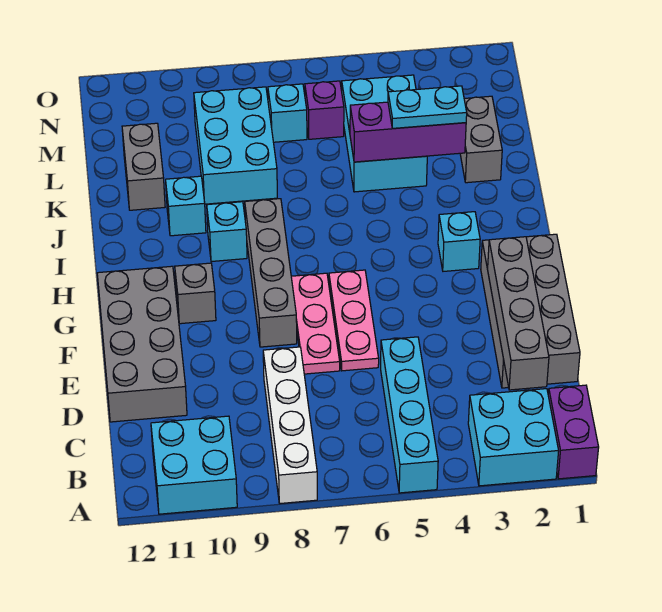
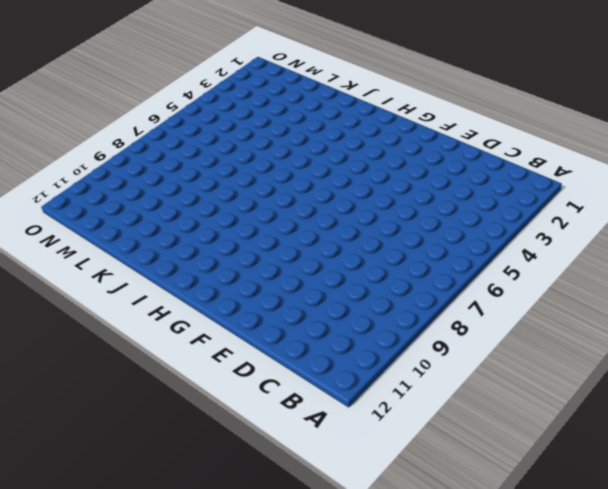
none -> purple 1x2 brick [548,385,599,479]
none -> cyan 2x2 brick [468,389,559,486]
none -> cyan 1x4 brick [381,337,438,493]

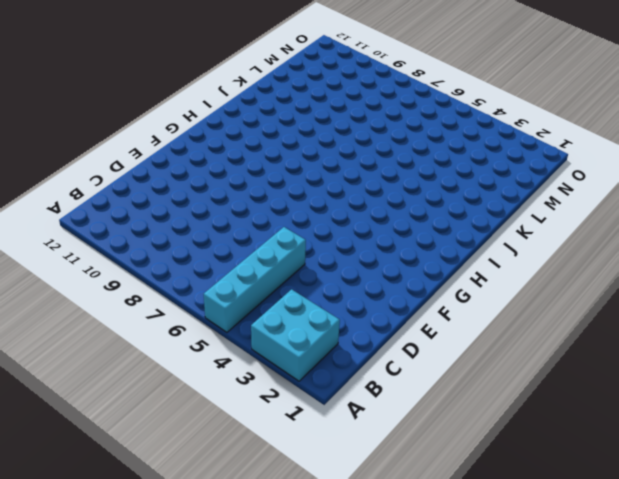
none -> purple 1x2 brick [548,385,599,479]
none -> white 1x4 brick [263,347,317,503]
none -> cyan 2x2 brick [151,416,237,514]

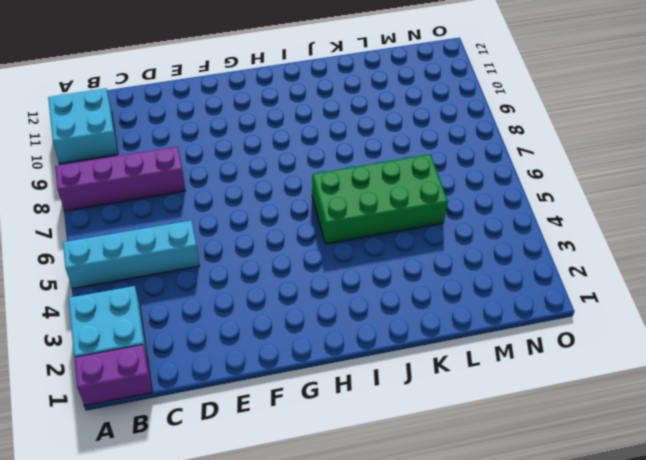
purple 1x4 brick [55,146,185,211] -> white 1x4 brick [263,347,317,503]
green 2x4 brick [312,154,448,244] -> cyan 2x3 brick [342,75,427,192]
none -> grey 2x4 brick [481,234,580,388]
none -> grey 2x4 brick [97,266,187,422]
none -> pink 1x3 plate [329,270,379,371]

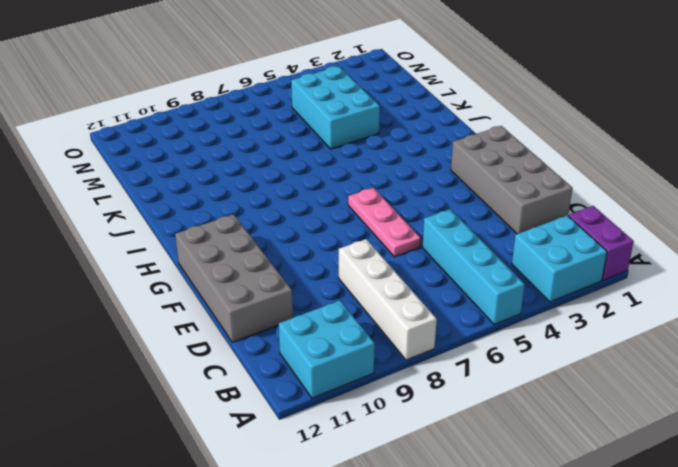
none -> pink 1x3 plate [291,273,340,374]
none -> grey 1x4 brick [245,199,297,347]
none -> grey 1x1 brick [175,263,216,324]

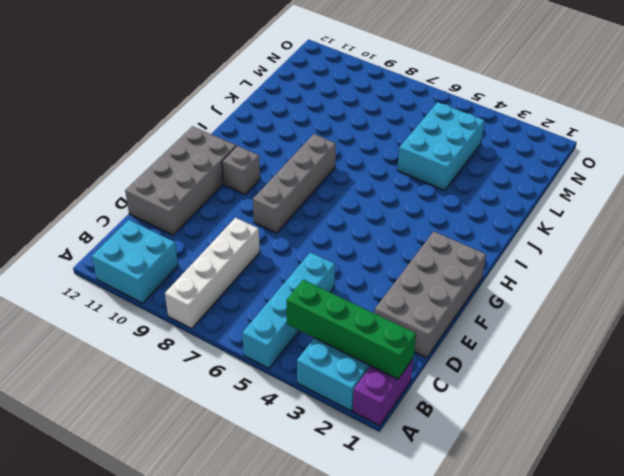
green 1x4 brick [286,280,416,379] -> none
none -> pink 1x3 plate [329,270,379,371]
none -> pink 1x3 plate [291,273,340,374]
none -> cyan 1x1 brick [438,212,480,271]

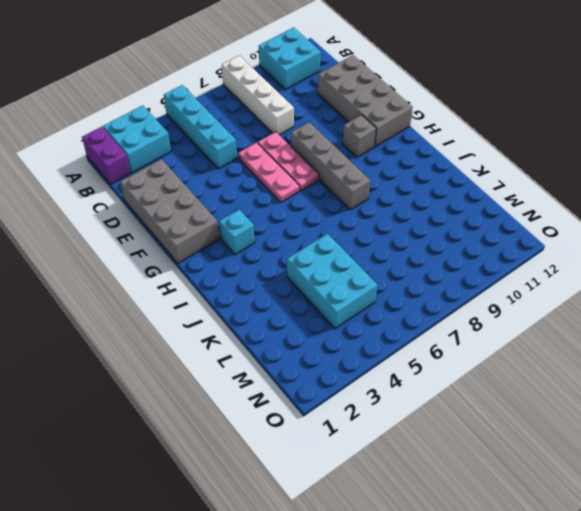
none -> cyan 1x1 brick [207,202,247,262]
none -> cyan 1x1 brick [166,176,206,236]
none -> grey 1x2 brick [460,96,502,183]

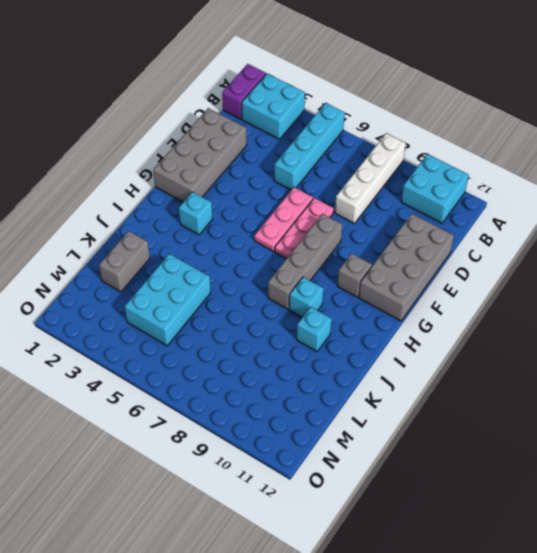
none -> cyan 2x3 brick [194,87,277,204]
none -> grey 1x2 brick [122,123,165,210]
none -> purple 1x1 brick [305,81,344,139]

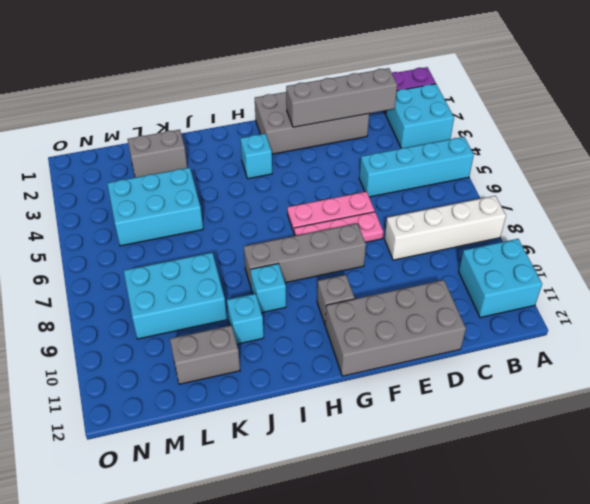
none -> purple 1x1 brick [305,81,344,139]
none -> cyan 1x1 brick [268,84,307,142]
none -> purple 1x3 brick [350,102,466,162]

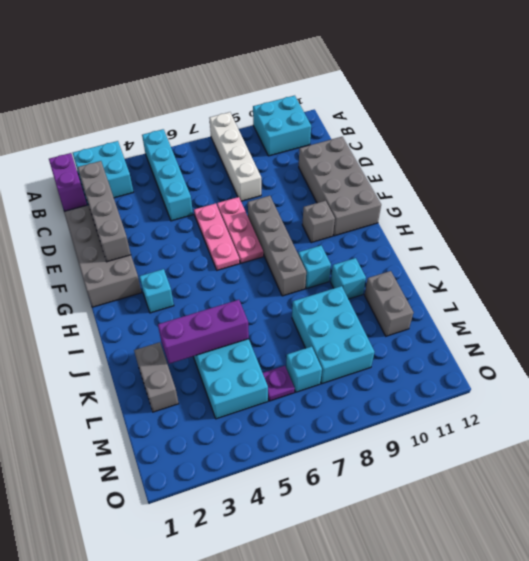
purple 1x1 plate [263,366,295,401] -> purple 1x1 brick [305,81,344,139]
none -> cyan 1x2 plate [388,86,467,128]

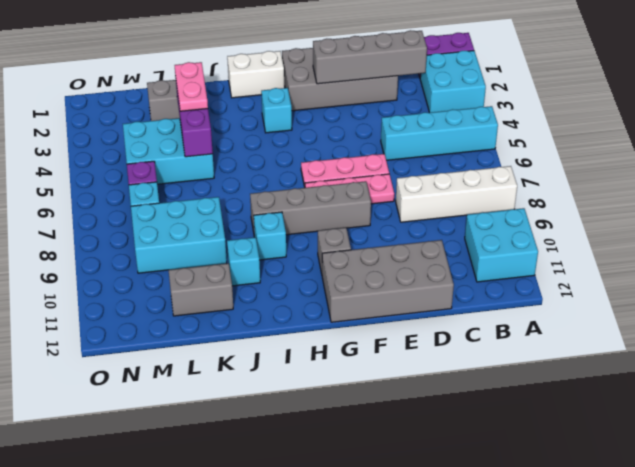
white 1x2 brick [227,51,284,98] -> none
pink 1x2 plate [175,62,208,111] -> cyan 1x2 plate [388,86,467,128]

